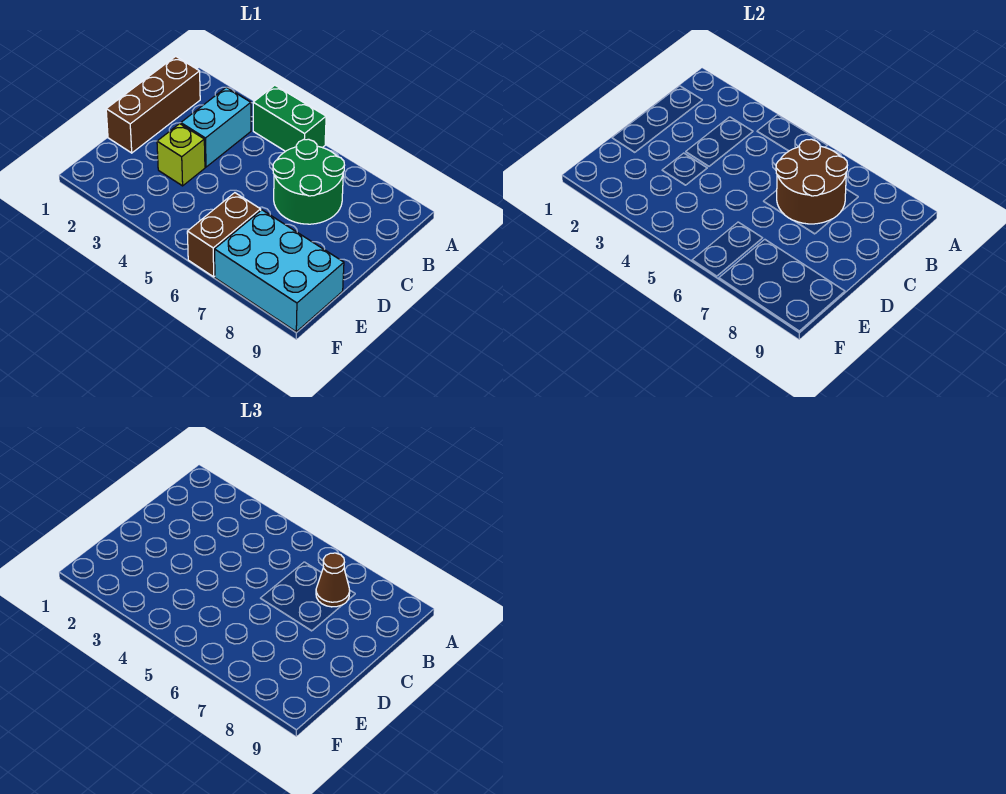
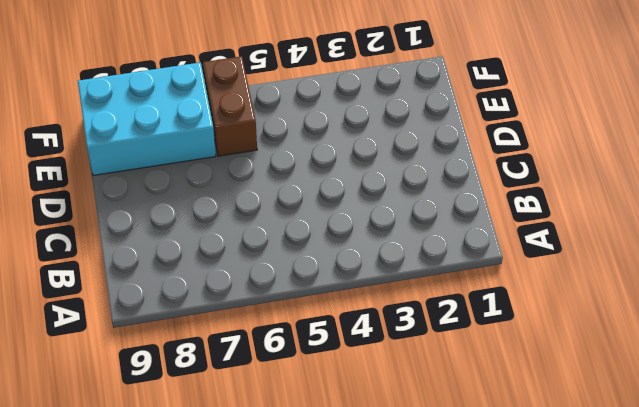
none -> green 1x2 brick [253,85,326,151]
none -> brown 1x3 brick [106,56,200,153]

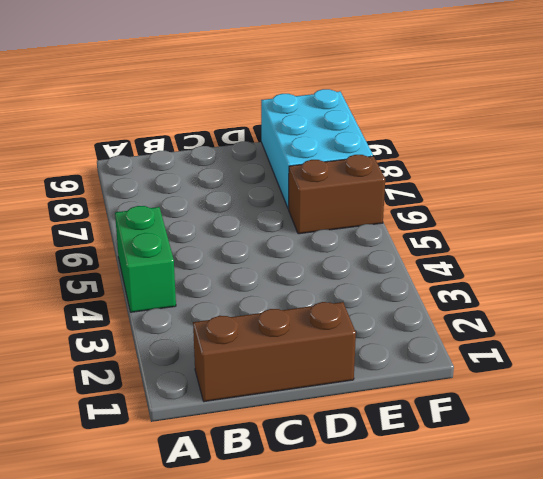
none -> cyan 1x2 brick [181,87,251,167]
none -> green 2x2 round brick [273,139,344,224]

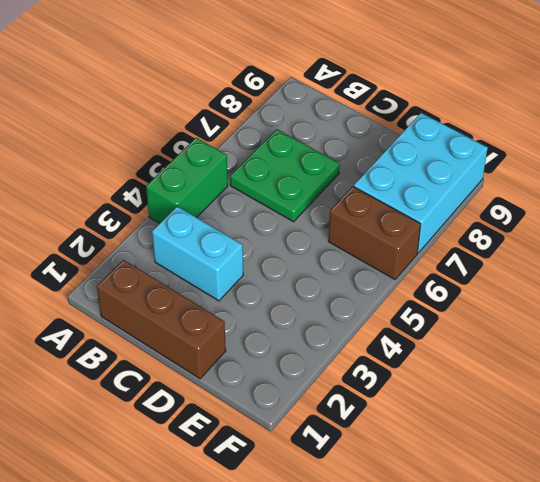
green 2x2 plate [230,129,340,222] -> green 2x2 round brick [273,139,344,224]
none -> lime 1x1 brick [157,124,205,186]
none -> brown 2x2 round brick [776,139,847,224]

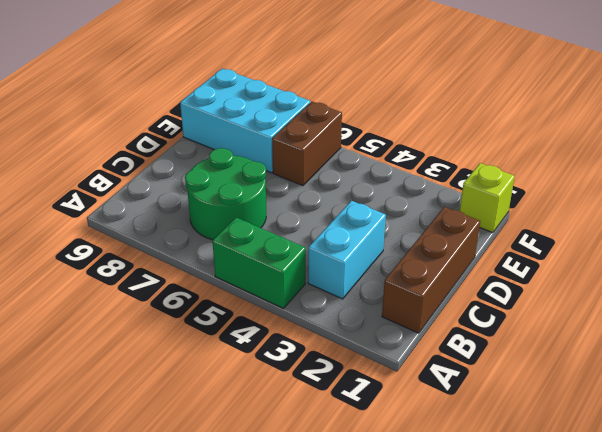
lime 1x1 brick [460,163,515,233] -> lime 1x1 brick moved to [157,124,205,186]
none -> brown 2x2 round brick [776,139,847,224]
none -> brown 1x1 cone [316,553,350,607]

